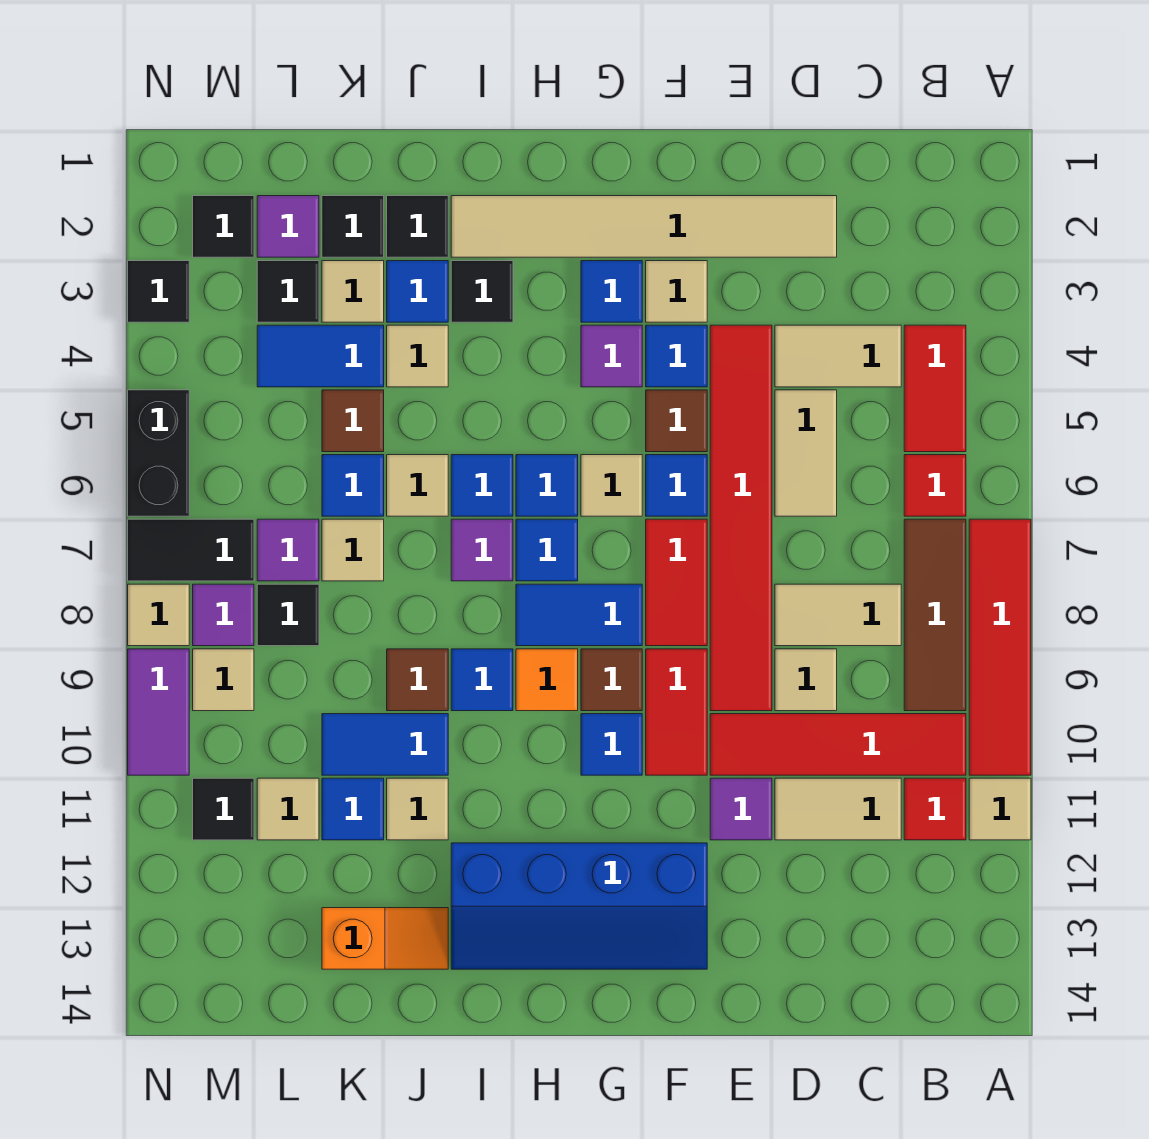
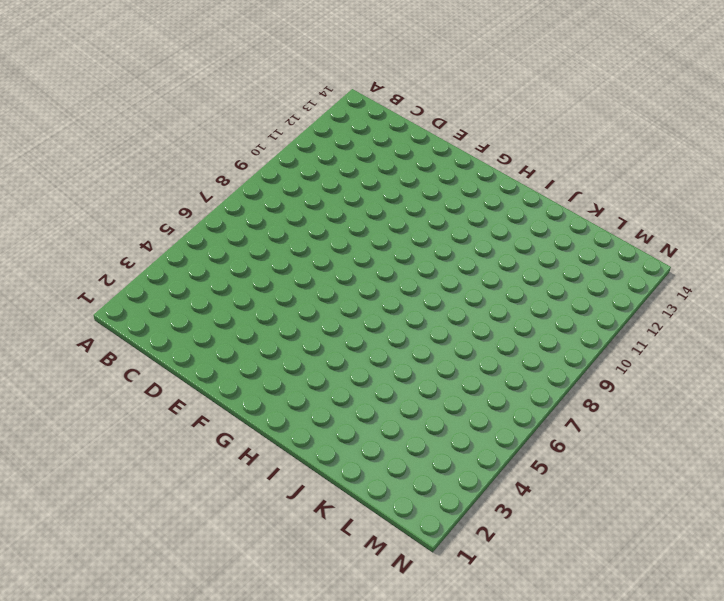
none -> red 1x4 tile [969,519,1031,775]
none -> tan 1x1 tile [969,778,1031,840]
none -> red 1x2 tile [904,325,966,452]
none -> red 1x1 tile [904,455,966,516]

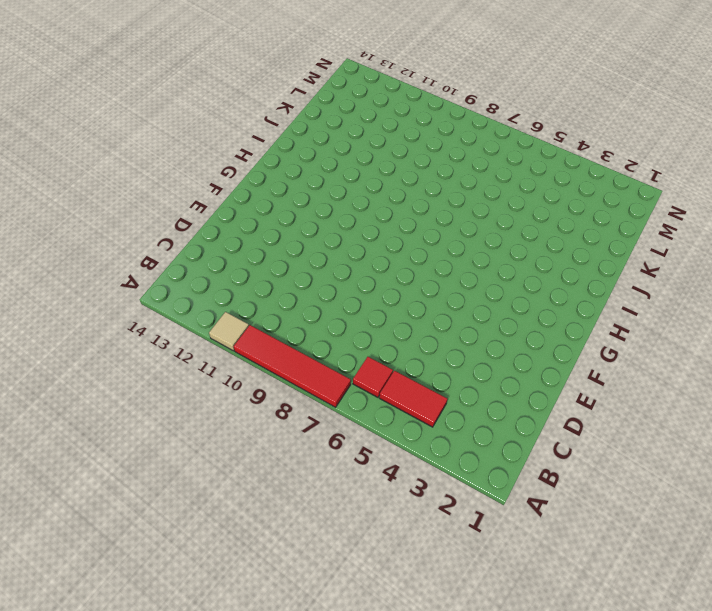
none -> brown 1x3 tile [904,519,966,711]
none -> red 1x4 tile [710,714,966,775]
none -> red 1x1 tile [904,778,966,840]
none -> tan 1x2 tile [775,325,901,387]

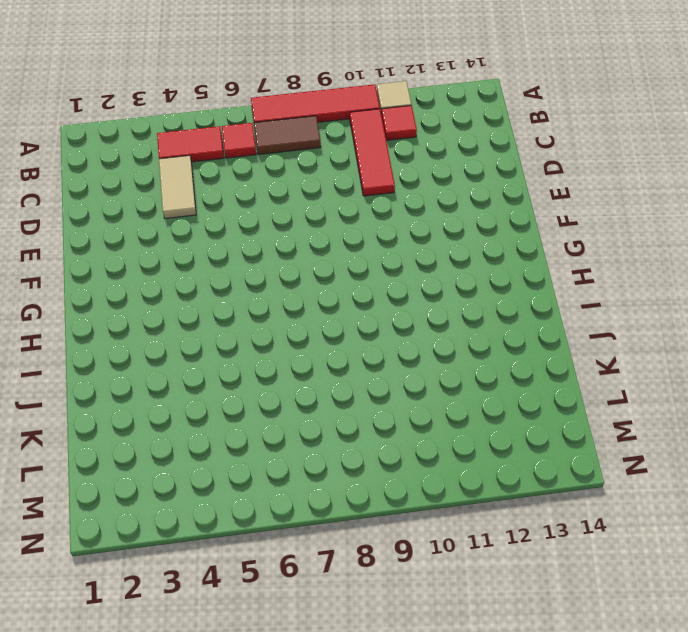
brown 1x2 tile [254,116,320,155] -> brown 1x3 tile [904,519,966,711]
red 1x3 tile [350,109,395,196] -> red 1x4 tile [710,714,966,775]
none -> tan 1x2 tile [775,584,901,646]
none -> tan 1x2 tile [775,778,901,840]
none -> tan 1x6 tile [451,196,837,257]
none -> tan 1x2 tile [775,390,837,516]

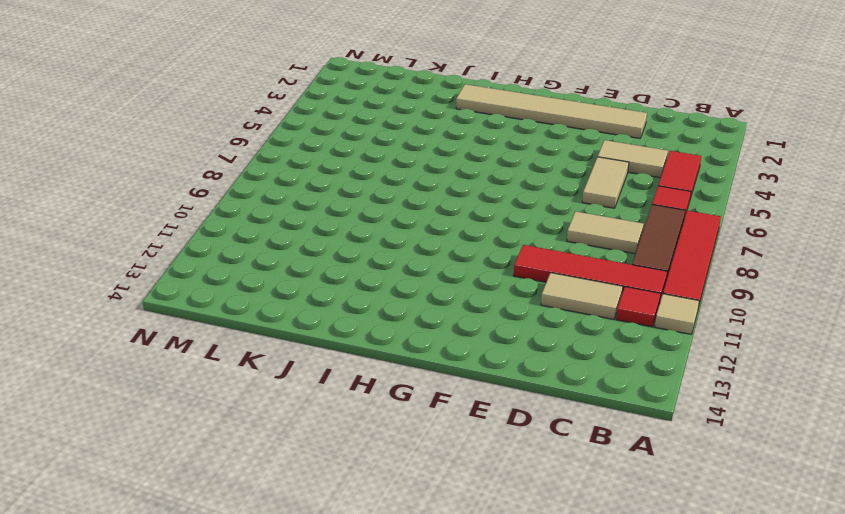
none -> tan 1x1 tile [775,649,837,711]
none -> red 1x6 tile [710,325,772,711]
none -> purple 1x1 tile [710,778,772,840]
none -> tan 1x1 tile [646,261,707,322]

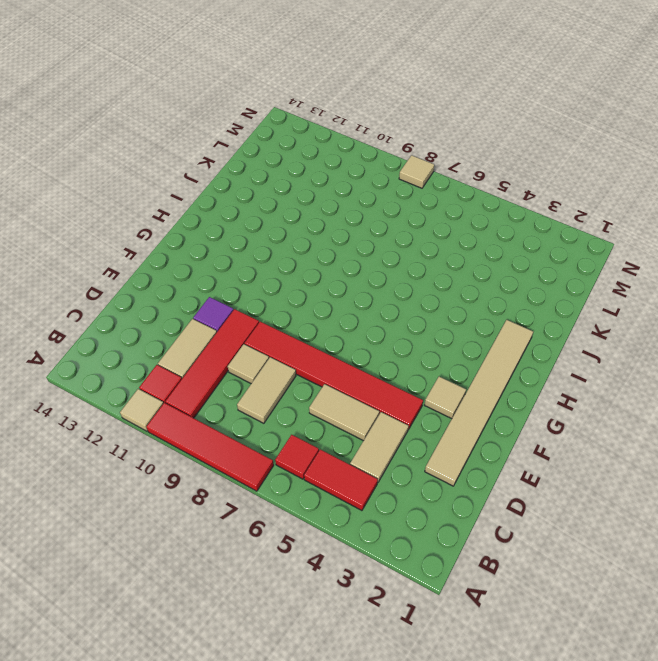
none -> brown 1x3 tile [904,519,966,711]
none -> blue 1x1 tile [646,325,707,387]
none -> brown 1x1 tile [646,390,707,452]
none -> blue 1x1 tile [646,455,707,516]

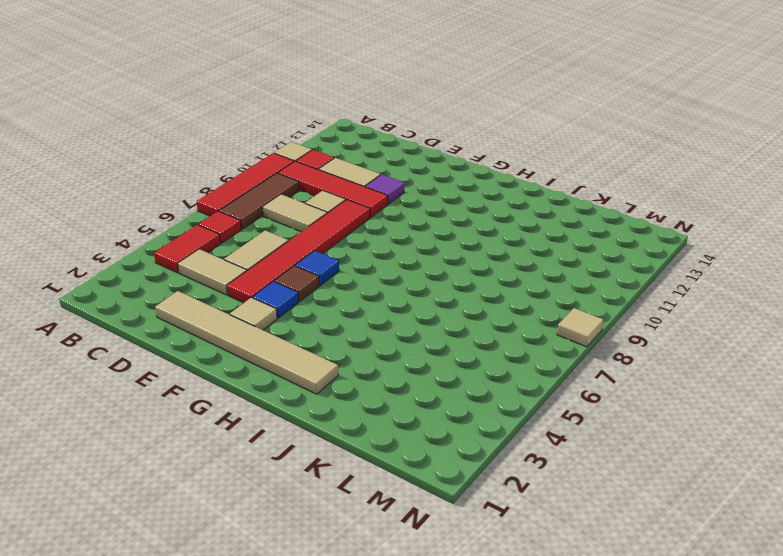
none -> red 1x2 tile [646,519,707,646]
none -> red 1x2 tile [646,649,707,775]
none -> blue 2x4 slope [451,843,707,969]
none -> blue 1x1 tile [581,261,642,322]

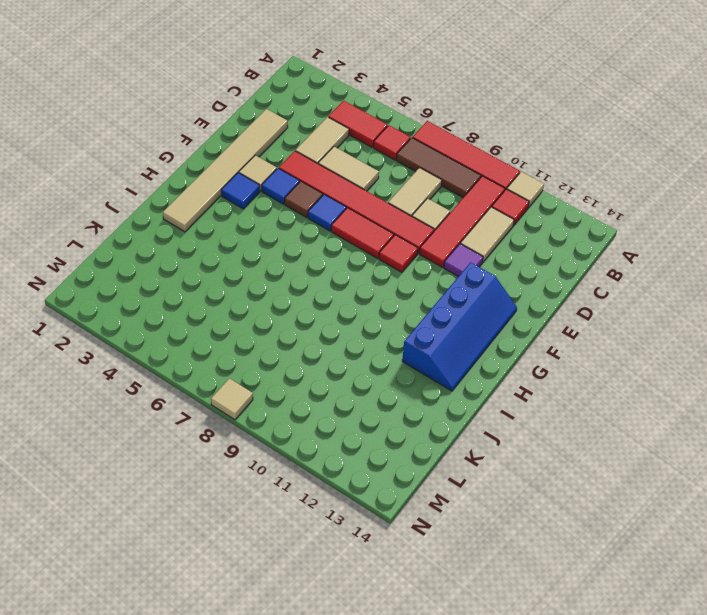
red 1x1 tile [379,235,418,272] -> red 1x2 tile [646,649,707,775]
none -> purple 1x1 tile [581,325,642,387]
none -> tan 1x1 tile [581,455,642,516]
none -> blue 1x2 tile [516,584,642,646]
none -> brown 1x1 tile [581,649,642,711]

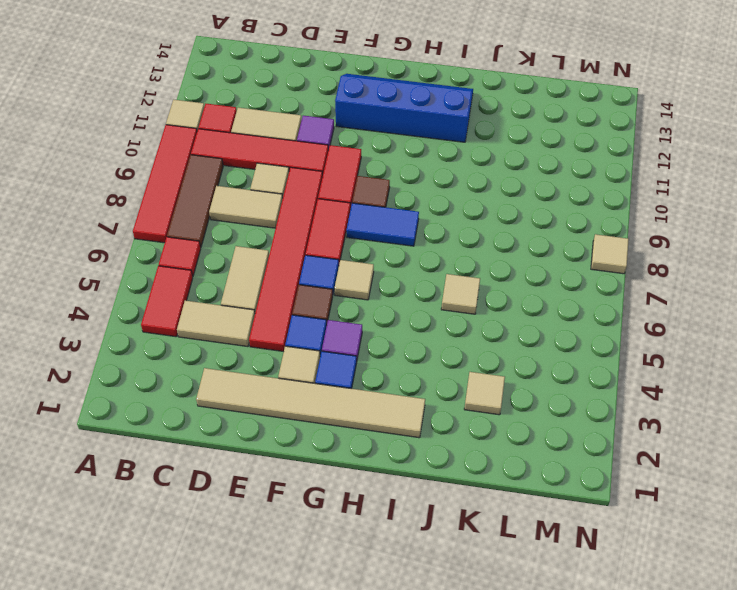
none -> blue 1x1 tile [581,714,642,775]
none -> blue 1x1 tile [516,455,578,516]
none -> blue 1x1 tile [516,519,578,581]
none -> orange 1x1 tile [516,649,578,711]

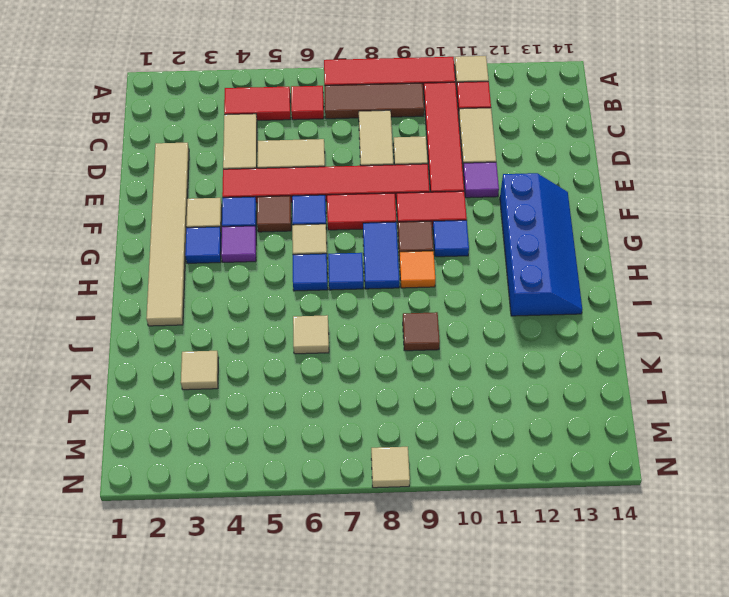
none -> black 1x1 tile [451,261,513,322]
none -> blue 1x1 tile [451,455,513,516]
none -> purple 1x1 tile [451,519,513,581]
none -> blue 1x1 tile [451,649,513,711]

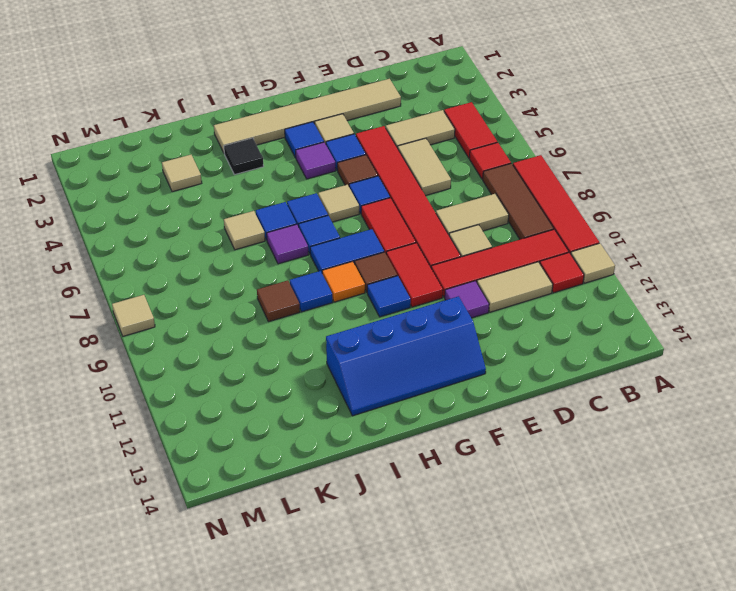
none -> black 1x1 tile [387,196,448,257]
none -> blue 1x1 tile [387,261,448,322]
none -> tan 1x1 tile [387,325,448,387]
none -> blue 1x2 tile [322,714,448,775]

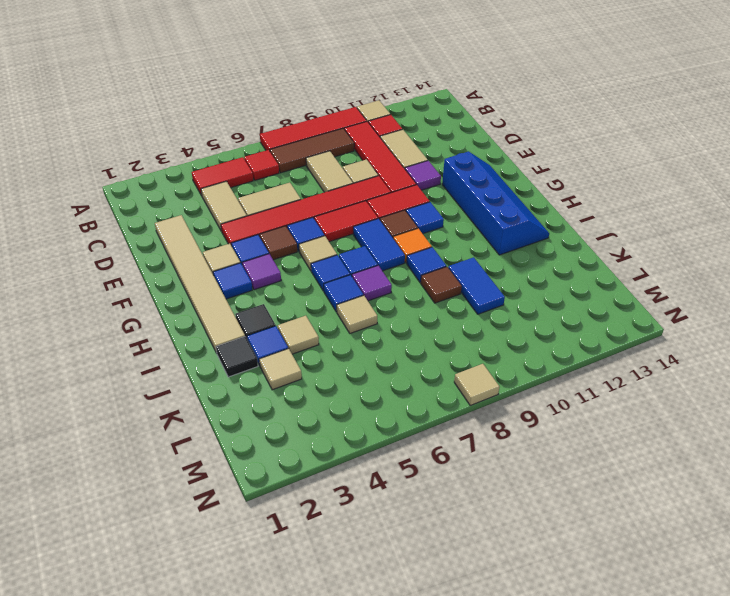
none -> tan 1x1 tile [387,778,448,840]
none -> orange 1x2 slope [322,908,448,969]
none -> black 1x1 tile [322,196,384,257]
none -> blue 1x2 tile [257,325,384,387]

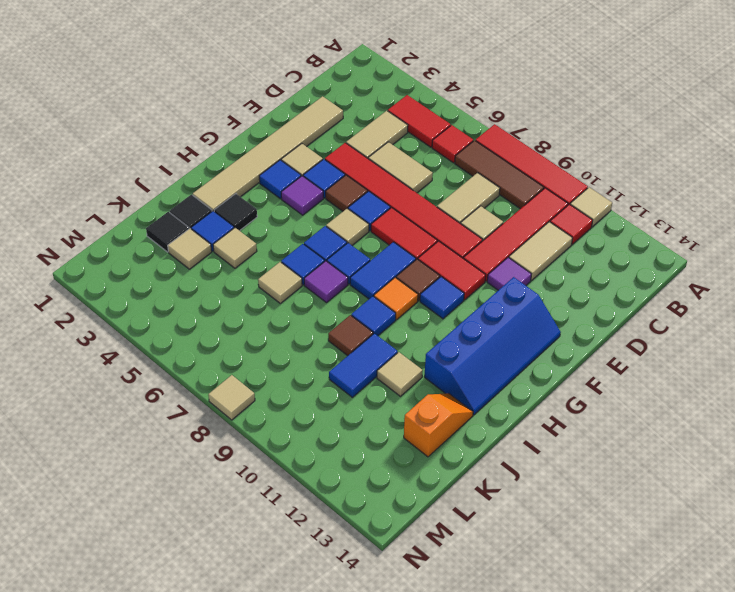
none -> blue 1x2 tile [257,325,384,387]
none -> brown 1x1 tile [322,390,384,452]
none -> blue 1x1 tile [322,455,384,516]
none -> tan 1x1 tile [322,519,384,581]

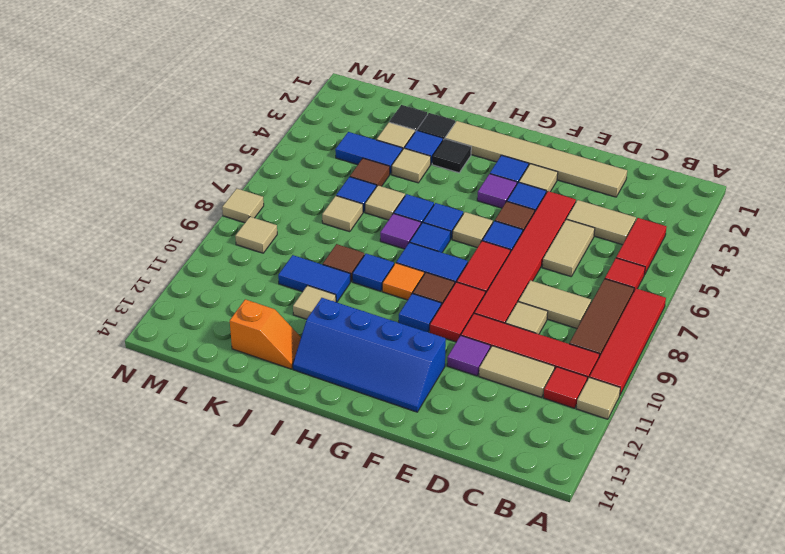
none -> blue 1x1 tile [322,778,384,840]
none -> purple 1x1 tile [257,196,319,257]
none -> black 1x1 tile [257,261,319,322]
none -> purple 1x1 tile [257,519,319,581]

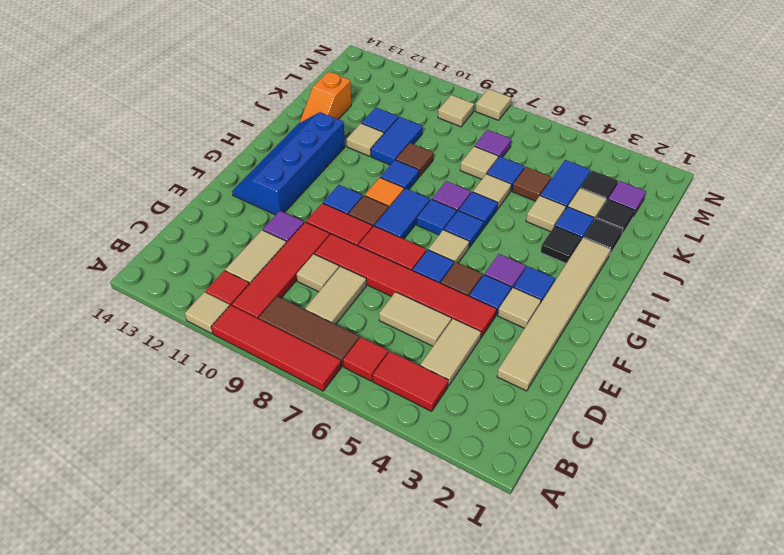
none -> black 1x1 tile [257,584,319,646]
none -> tan 1x1 tile [257,778,319,840]
none -> black 1x1 tile [193,196,254,257]
none -> black 1x2 tile [128,519,254,581]

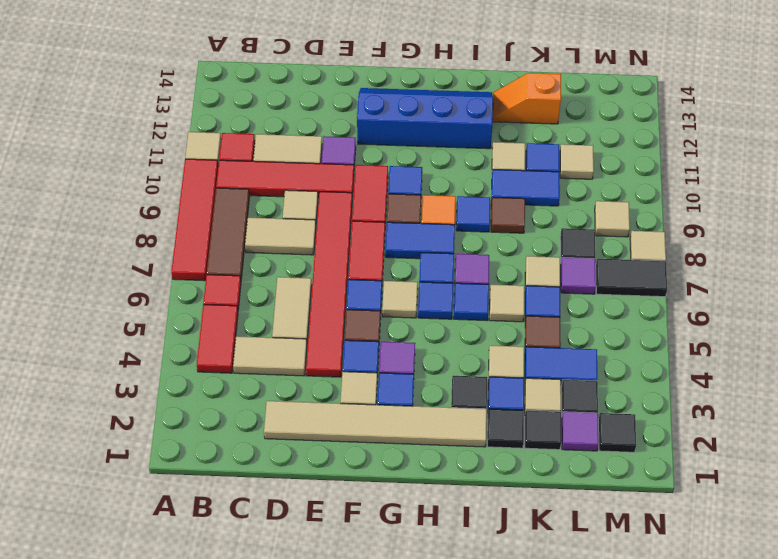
none -> purple 1x1 tile [193,584,254,646]
none -> black 1x1 tile [193,778,254,840]
none -> black 1x1 tile [128,261,189,322]
none -> black 1x2 brick [128,390,189,516]

